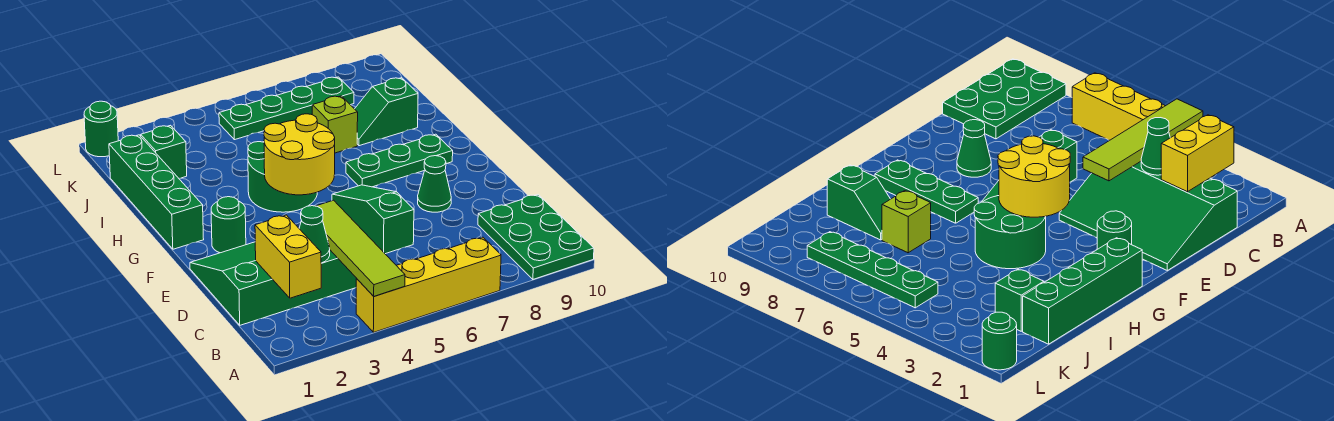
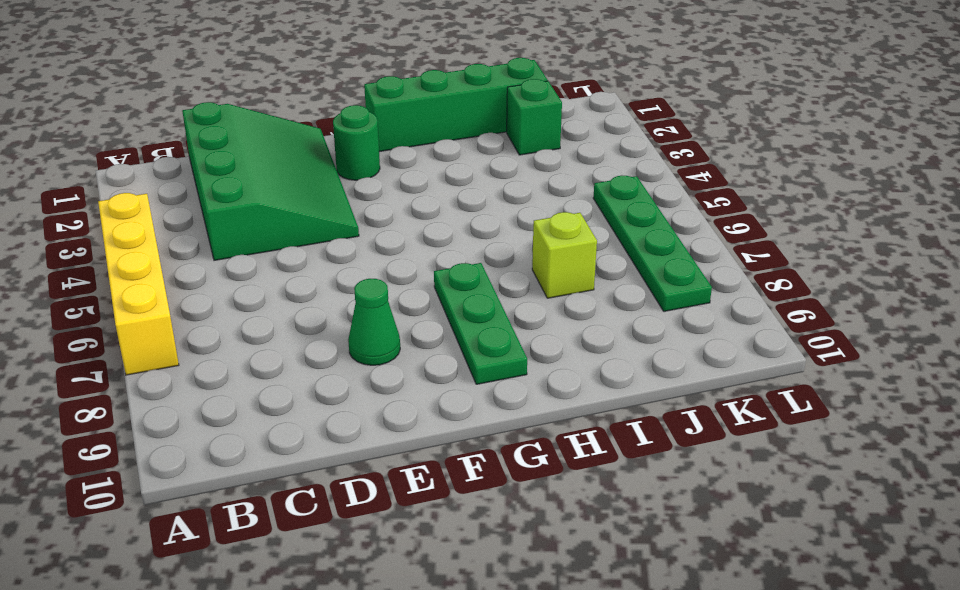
none -> green 2x3 plate [478,195,594,279]
none -> green 1x3 slope [332,185,414,254]
none -> green 2x2 round brick [248,142,317,212]

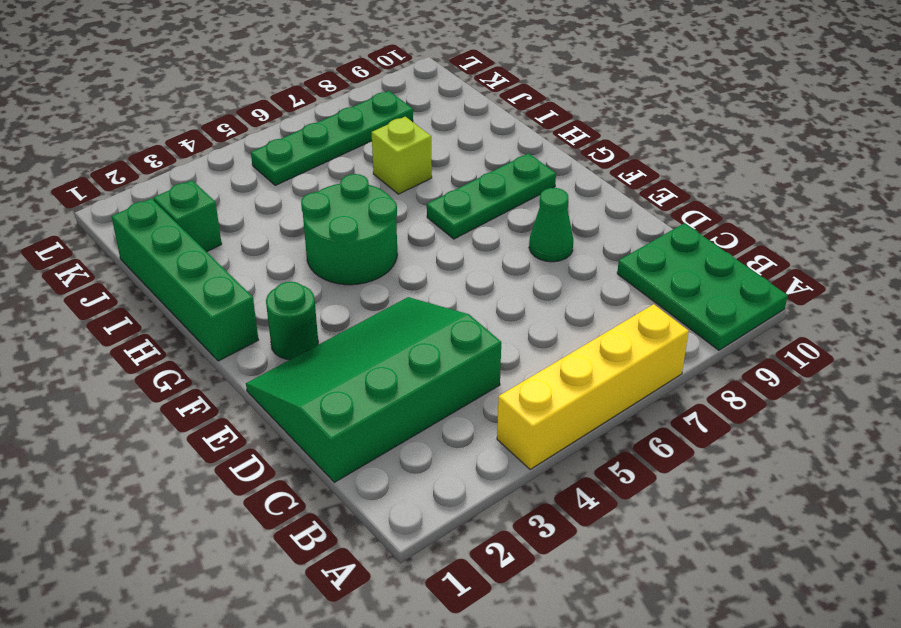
none -> green 1x3 slope [332,185,414,254]
none -> green 1x2 slope [355,78,418,146]
none -> green 1x1 round brick [84,101,118,157]

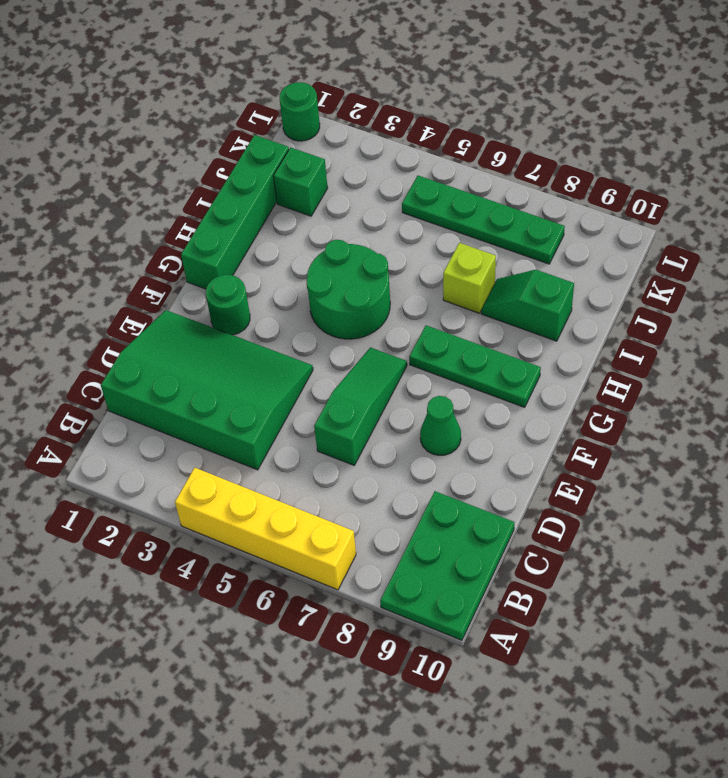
none -> lime 1x4 tile [317,200,405,296]
none -> yellow 1x2 brick [255,215,321,298]
none -> green 1x1 cone [299,206,330,263]

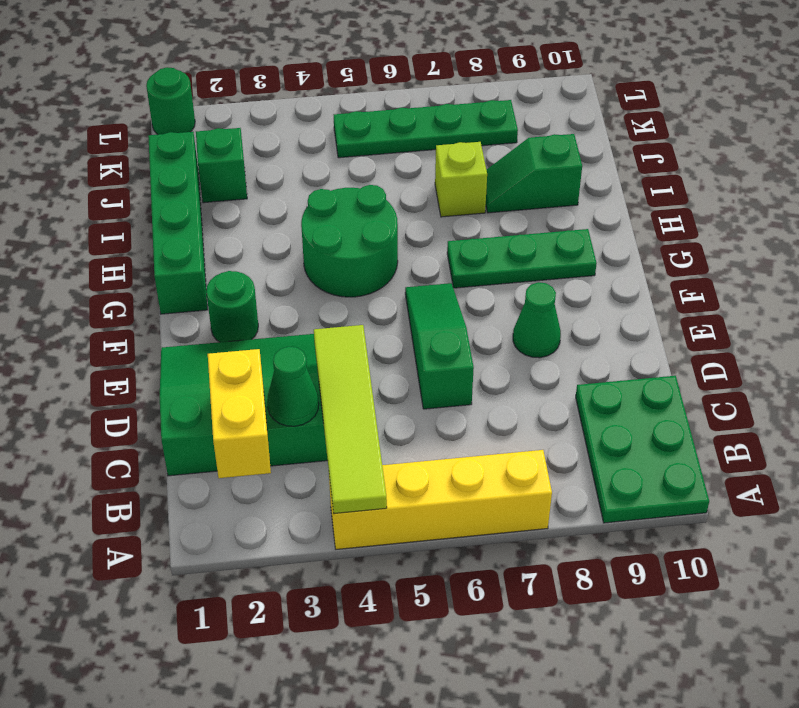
none -> yellow 2x2 round brick [264,114,335,195]

